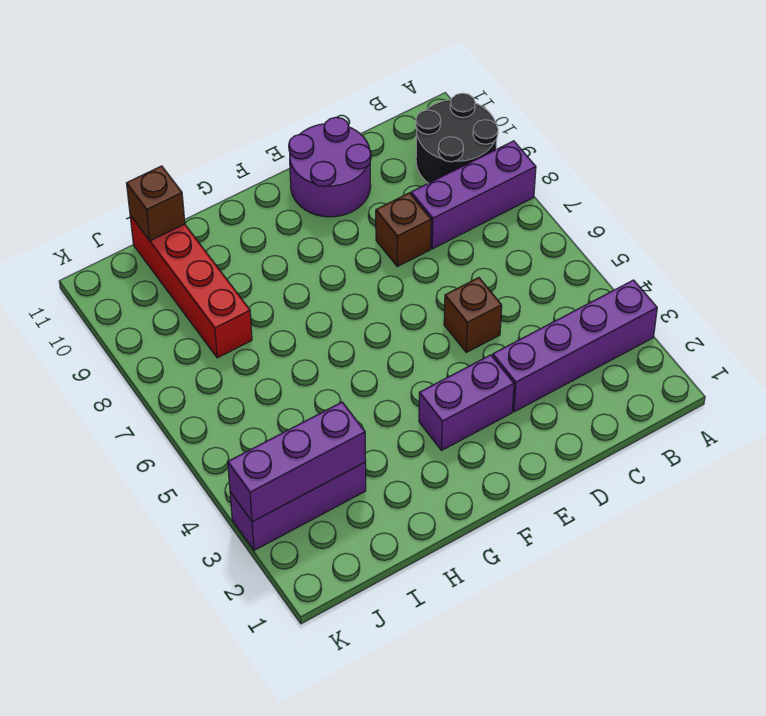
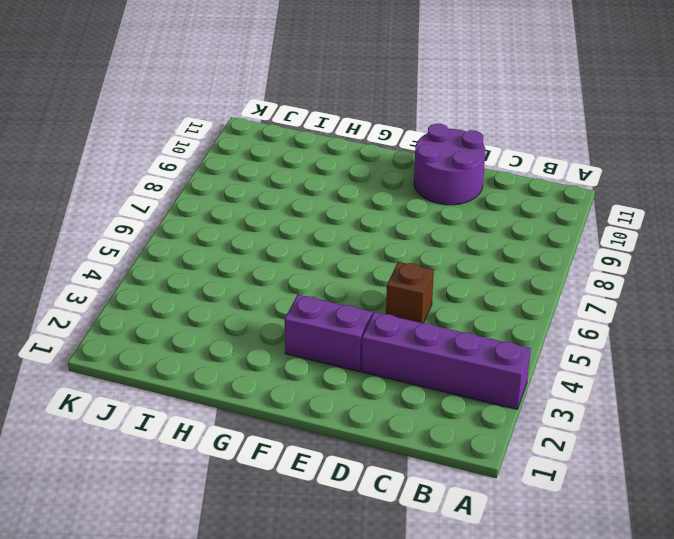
none -> purple 1x3 brick [411,141,536,249]
none -> black 2x2 round brick [416,93,498,183]

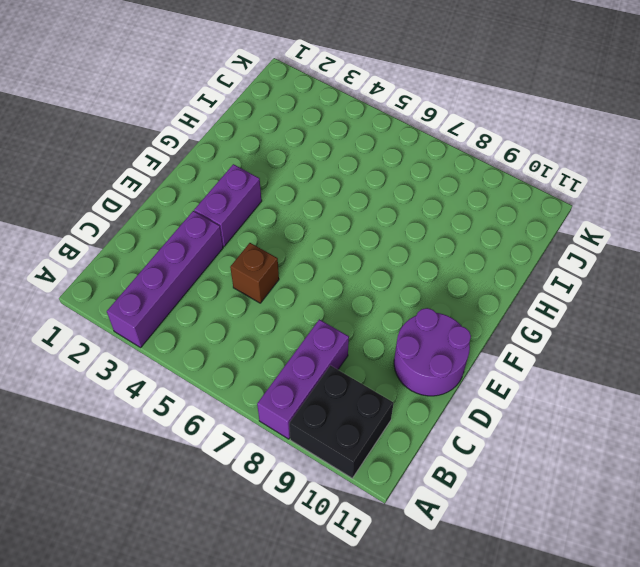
black 2x2 brick [289,366,394,478] -> black 2x2 round brick [416,93,498,183]
none -> brown 1x1 brick [376,193,431,267]
none -> purple 1x3 brick [230,462,366,550]

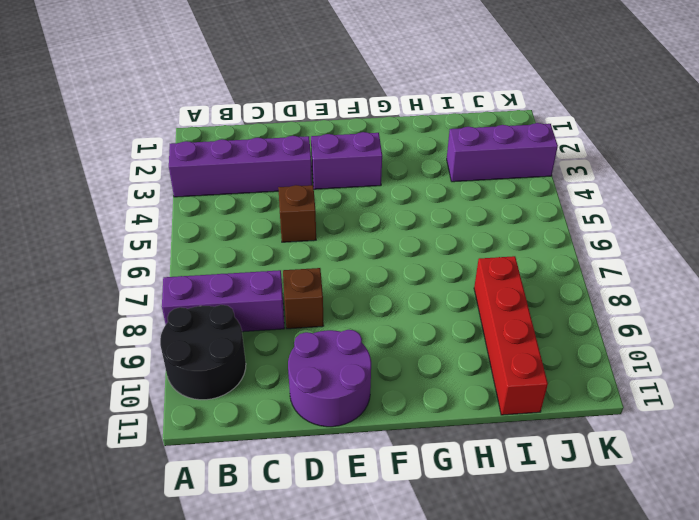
none -> purple 1x3 brick [228,402,366,522]
none -> brown 1x1 brick [127,166,185,241]

